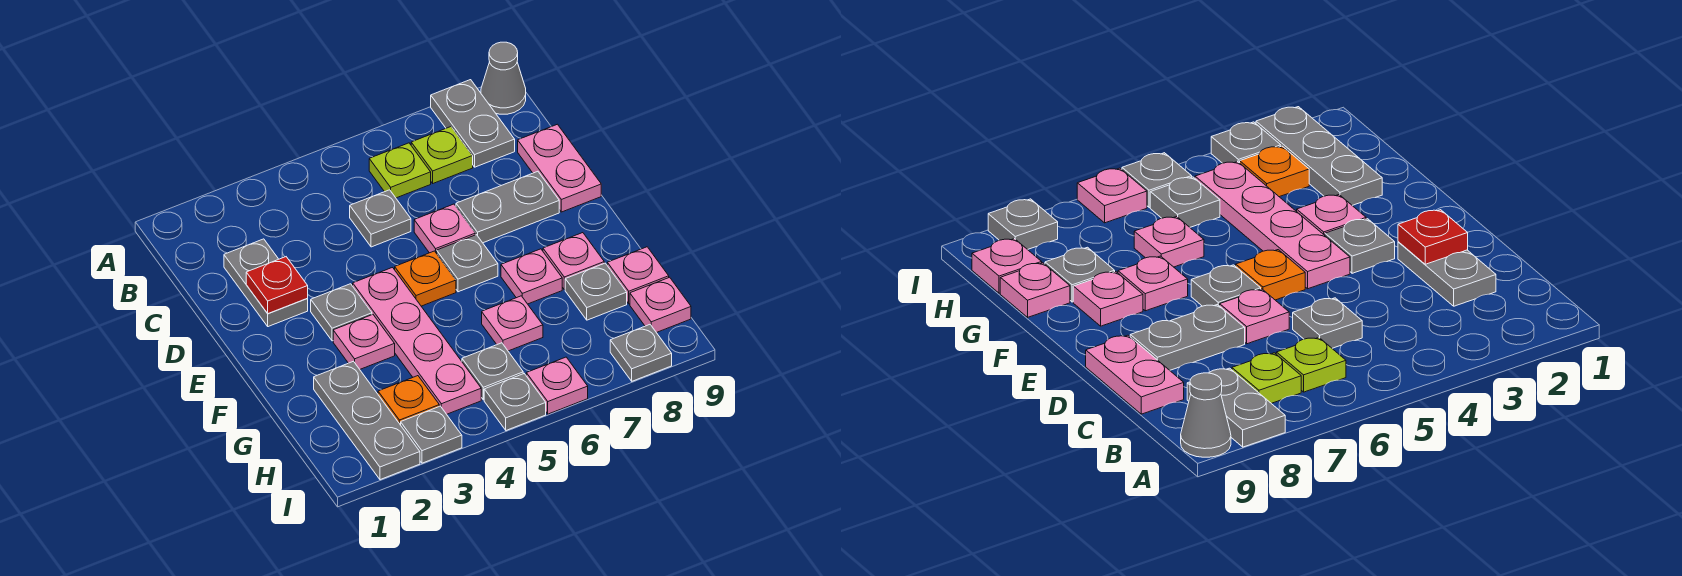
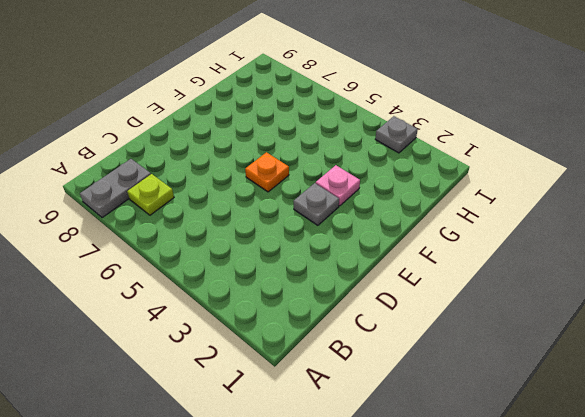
none -> grey 1x1 cone [481,42,526,114]
none -> lime 1x1 plate [369,143,431,198]
none -> grey 1x2 plate [224,239,308,327]

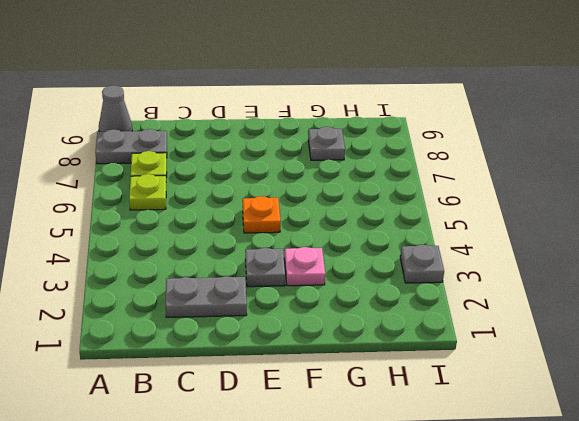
none -> grey 1x1 plate [350,190,411,247]
none -> pink 1x2 plate [518,124,601,212]
none -> pink 1x1 plate [414,204,475,253]

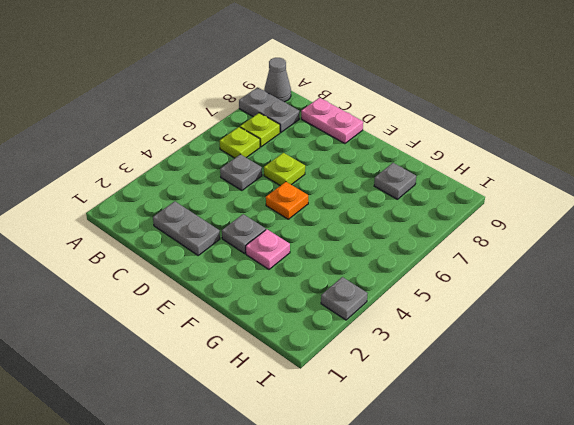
lime 1x1 plate [264,153,305,186] -> pink 1x1 plate [414,204,475,253]
none -> grey 1x2 plate [456,171,559,243]
none -> pink 1x4 plate [353,268,481,414]
none -> grey 1x1 plate [437,235,498,292]

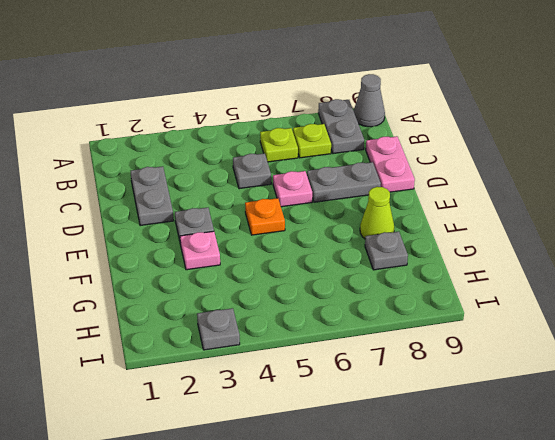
lime 1x1 cone [360,187,394,239] -> pink 1x1 plate [543,233,604,290]
none -> pink 1x4 plate [353,268,481,414]
none -> grey 1x1 plate [437,235,498,292]
none -> pink 1x1 plate [501,249,562,304]

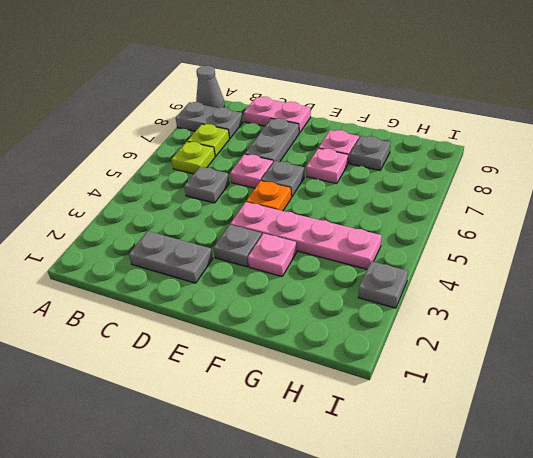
none -> grey 1x3 plate [314,361,420,480]
none -> pink 1x1 plate [482,296,543,351]
none -> pink 1x1 plate [607,247,669,304]

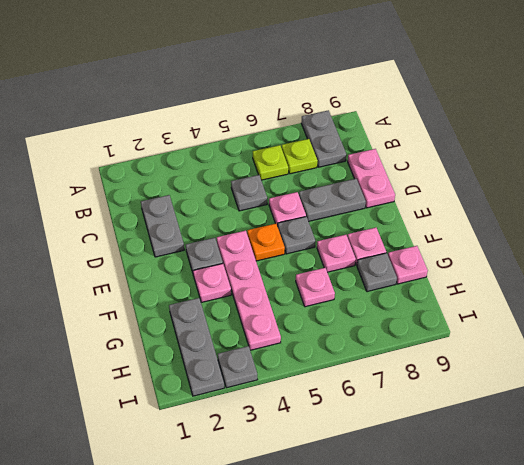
none -> grey 1x1 cone [481,42,526,114]
none -> orange 1x1 plate [378,376,439,425]
none -> grey 1x1 plate [462,343,523,400]

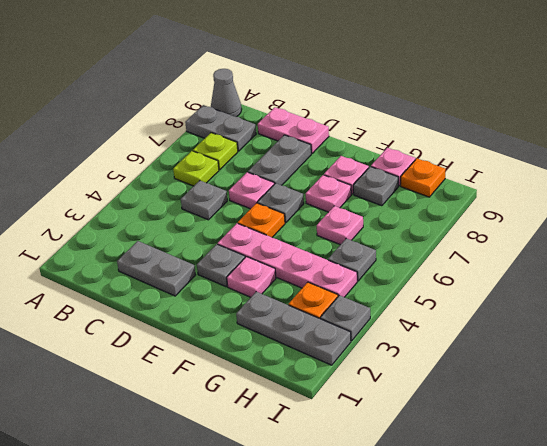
orange 1x1 plate [401,159,445,197] -> pink 1x1 plate [630,277,691,333]
none -> grey 1x1 plate [484,374,546,430]
none -> pink 1x1 plate [526,357,588,414]
none -> grey 1x1 plate [610,325,672,381]

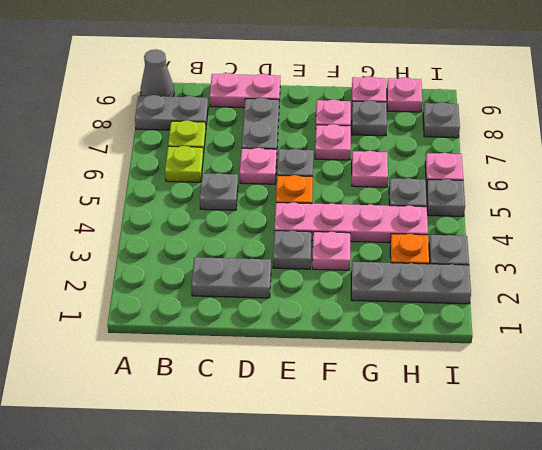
none -> red 1x1 plate [246,257,308,313]

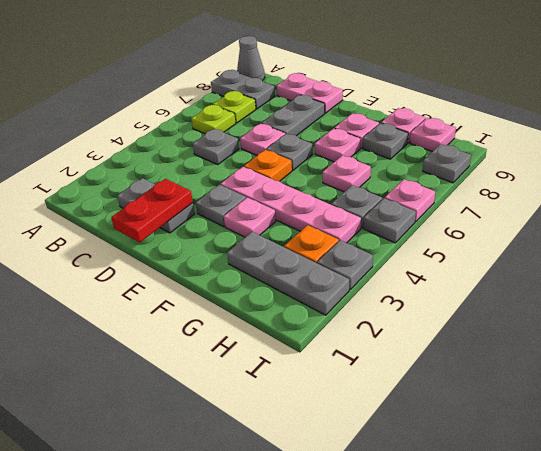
red 1x2 plate [111,179,193,242] -> red 1x1 plate [246,257,308,313]

